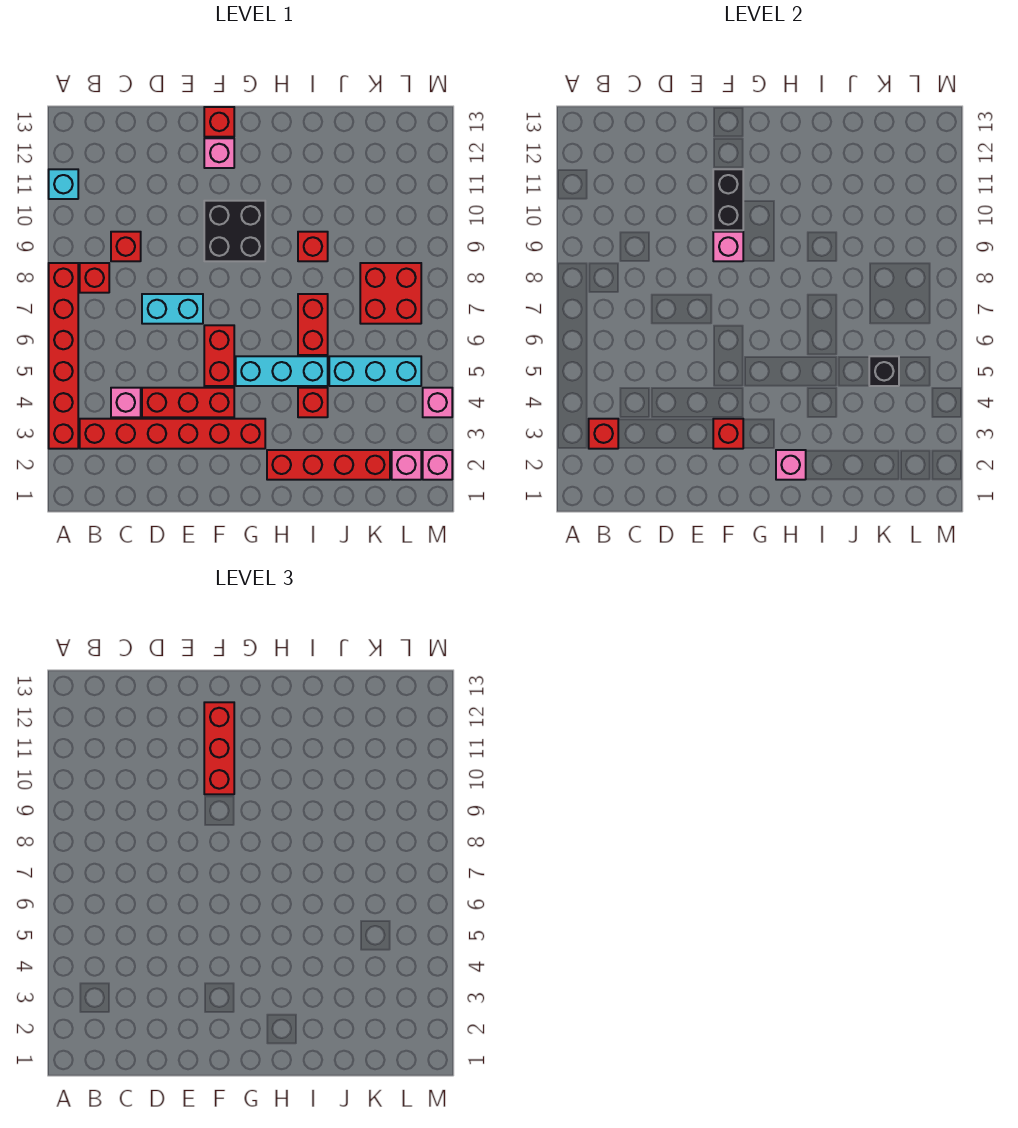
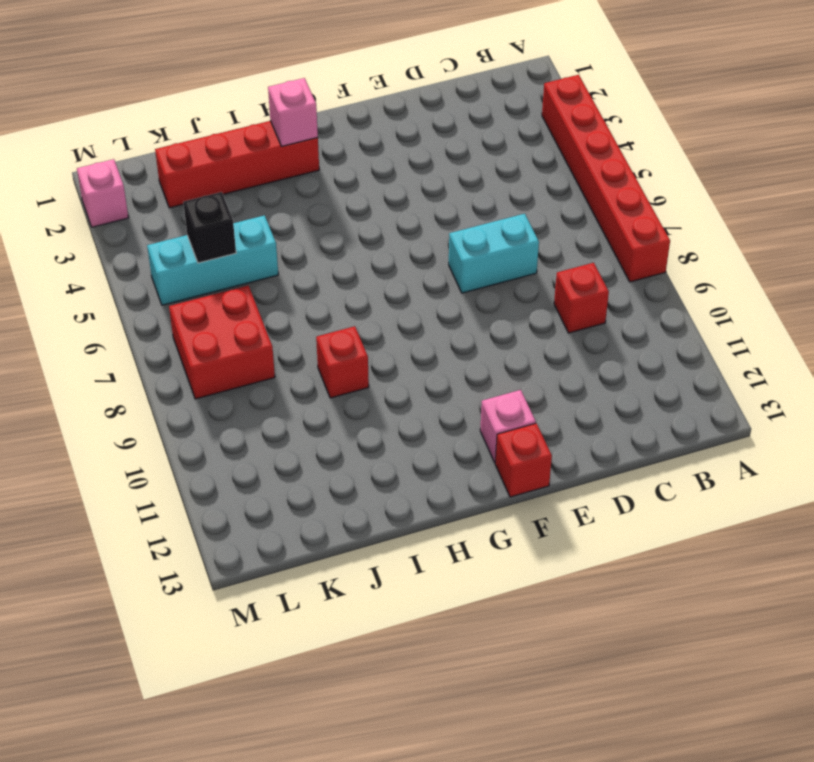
none -> cyan 1x1 brick [49,169,78,199]
none -> red 1x6 brick [80,419,265,449]
none -> red 1x1 brick [80,263,109,293]

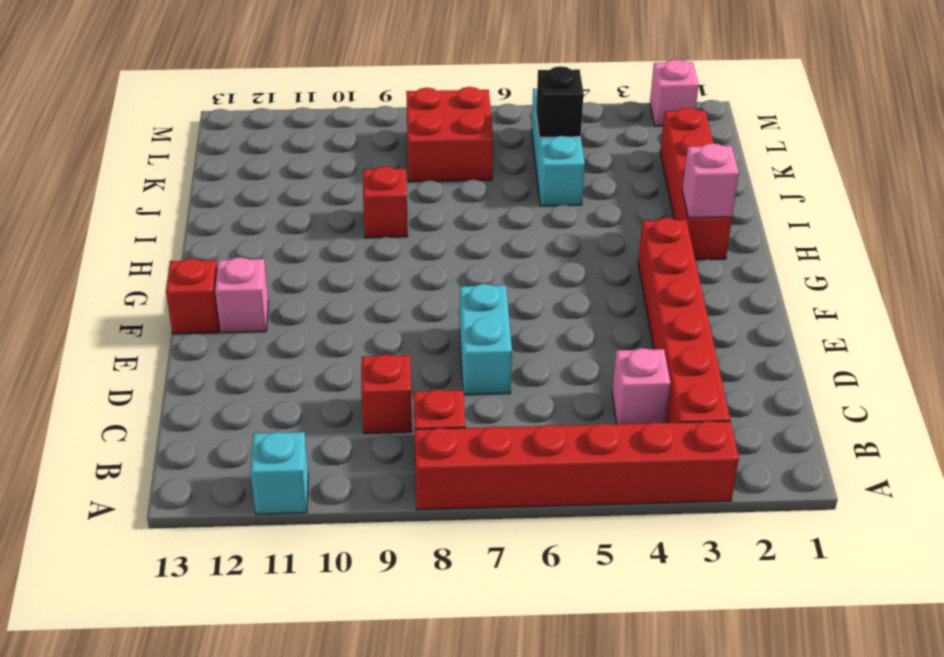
none -> red 1x3 brick [142,388,234,417]
none -> red 1x2 brick [204,325,234,386]
none -> black 2x2 brick [204,201,265,261]

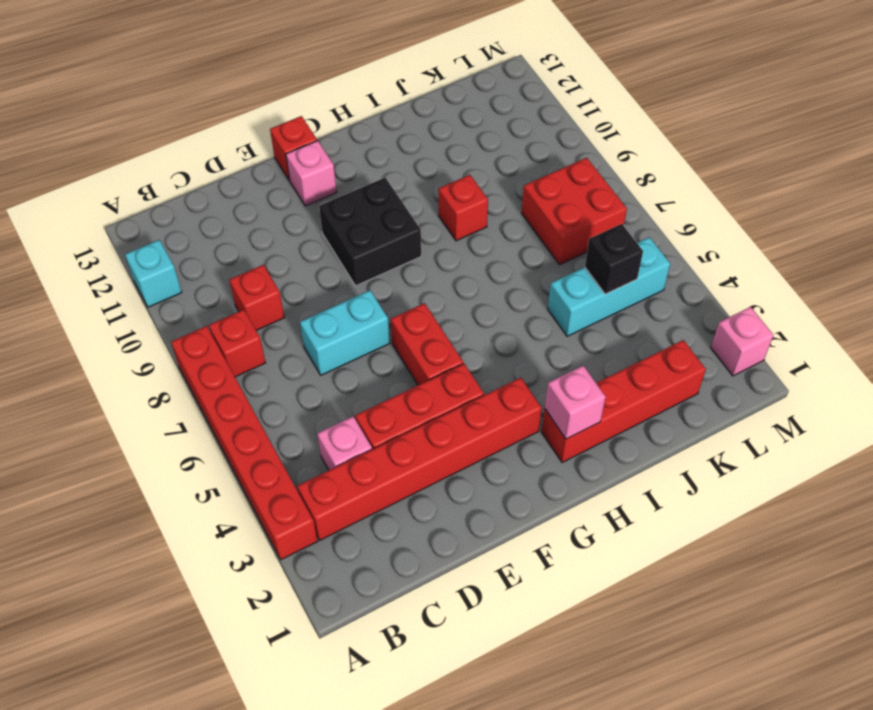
none -> cyan 1x3 brick [236,356,328,386]
none -> red 1x1 brick [298,388,328,417]
none -> red 1x2 brick [298,294,328,355]

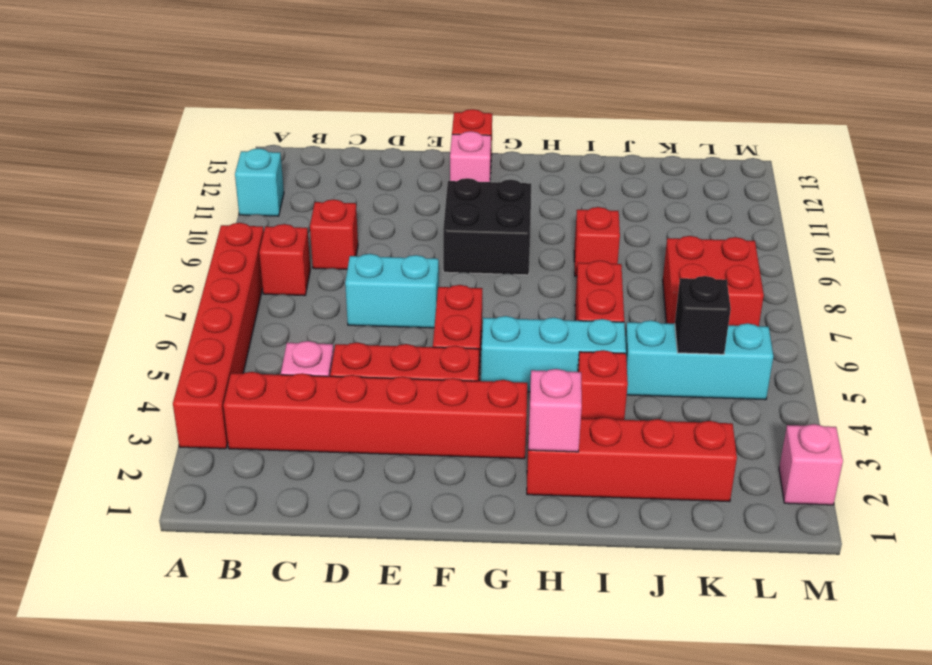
none -> pink 1x1 brick [392,450,421,480]
none -> pink 1x1 brick [423,388,452,417]
none -> red 1x1 brick [589,419,618,449]

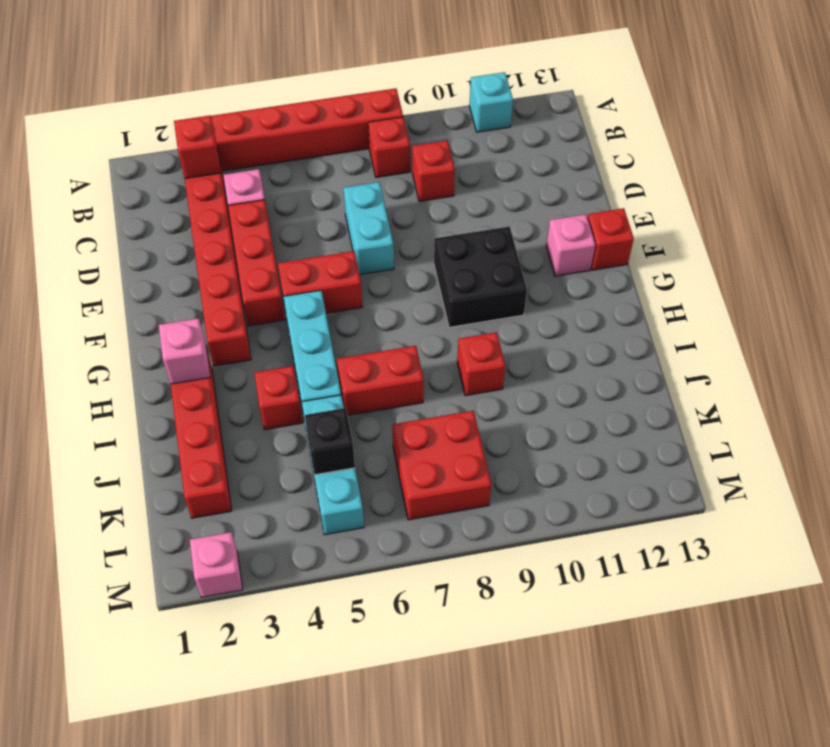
none -> pink 1x1 brick [392,450,421,480]
none -> pink 1x1 brick [423,388,452,417]
none -> red 1x1 brick [713,419,743,449]

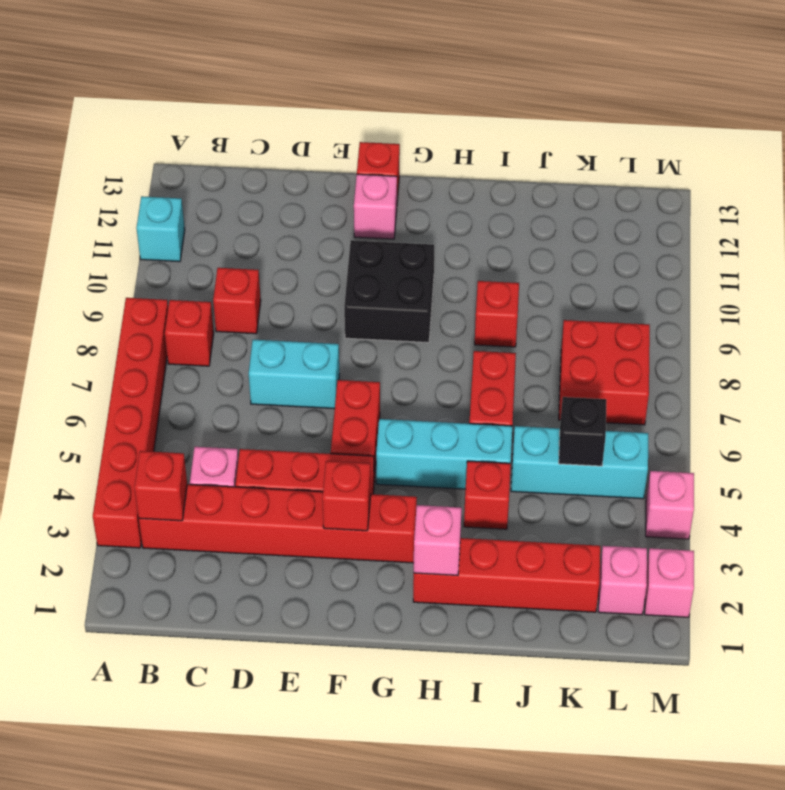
none -> pink 1x1 brick [713,232,743,261]
none -> black 1x2 brick [713,169,743,230]
none -> red 1x3 brick [204,702,234,794]

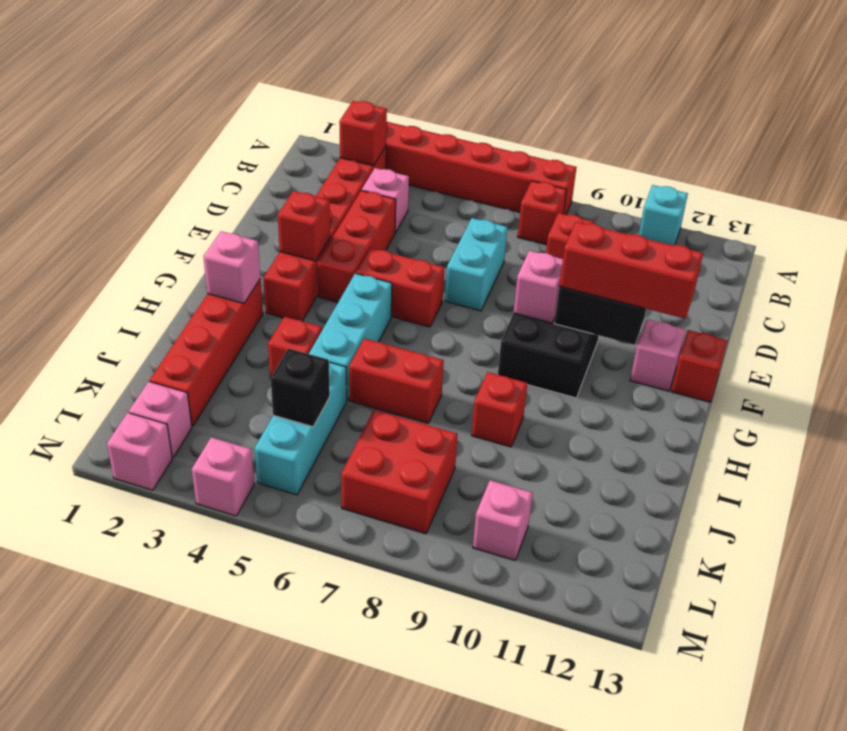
pink 1x1 brick [473,480,533,560] -> none

